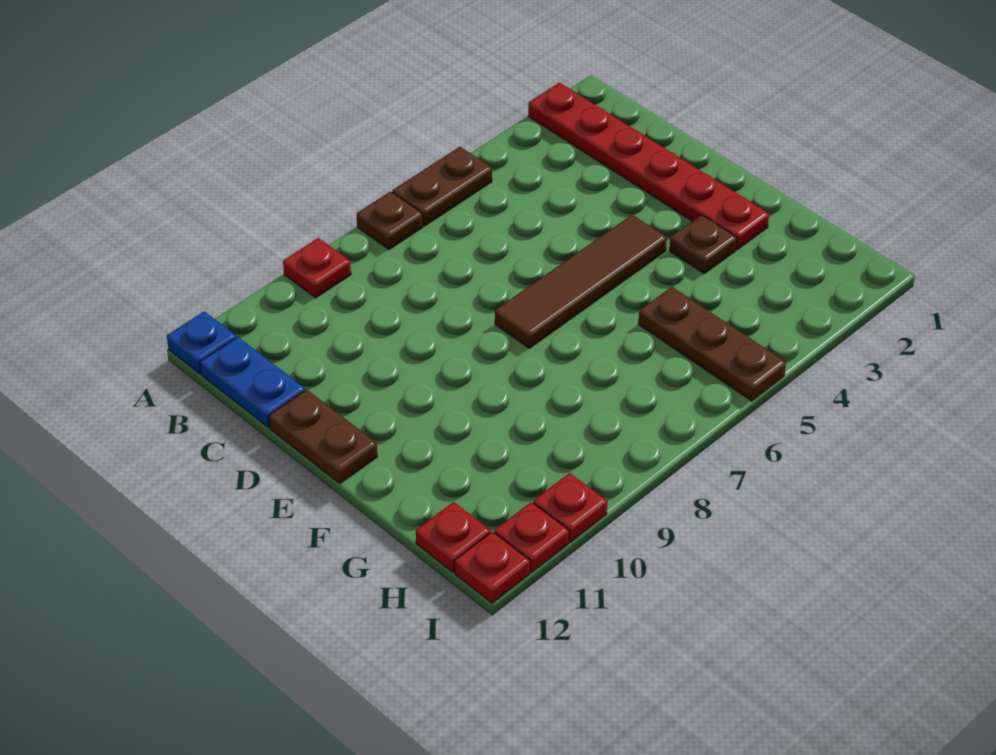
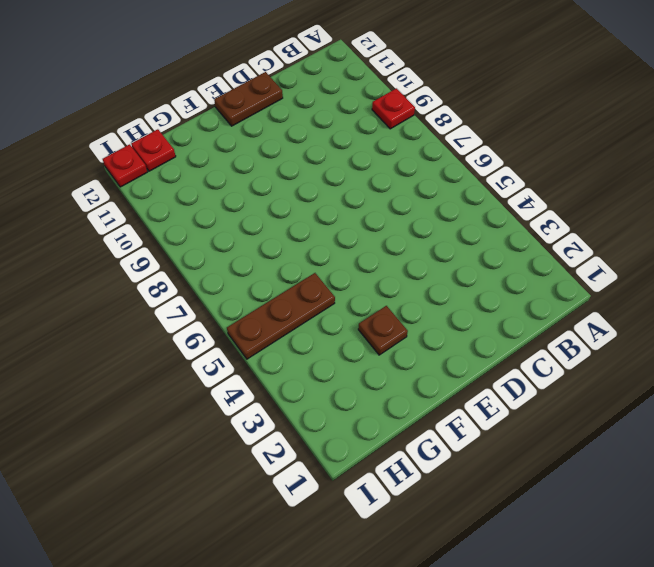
none -> red 1x6 plate [528,83,769,250]
none -> brown 1x2 plate [392,147,492,226]
none -> brown 1x1 plate [357,192,423,249]

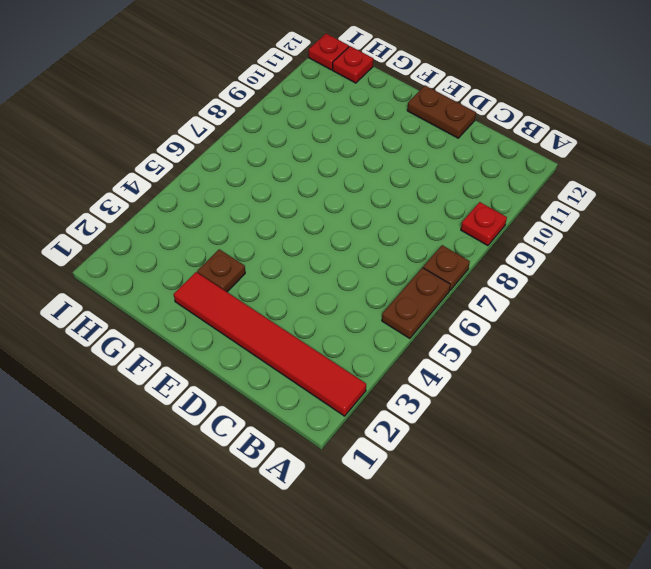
red 1x6 tile [174,272,366,416] -> red 1x6 plate [528,83,769,250]
none -> blue 1x1 plate [167,311,236,374]
none -> blue 1x2 plate [200,337,305,428]
none -> brown 1x4 tile [495,215,667,348]

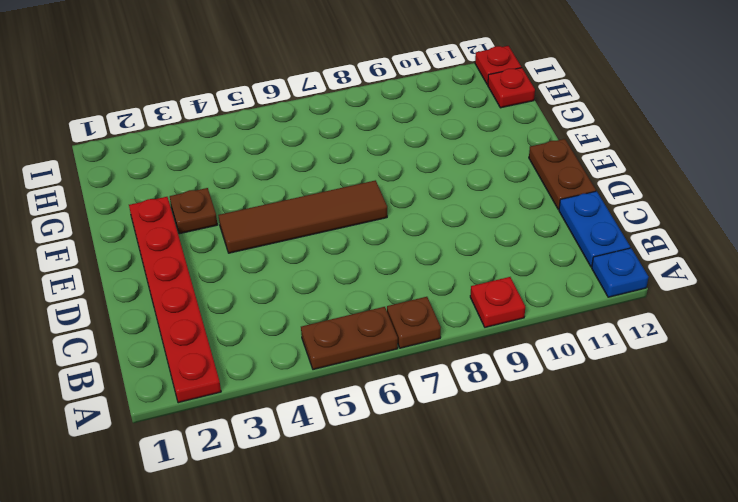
none -> brown 1x3 plate [639,287,786,401]
none -> red 1x1 plate [533,473,607,542]
none -> red 1x1 plate [494,502,569,572]

